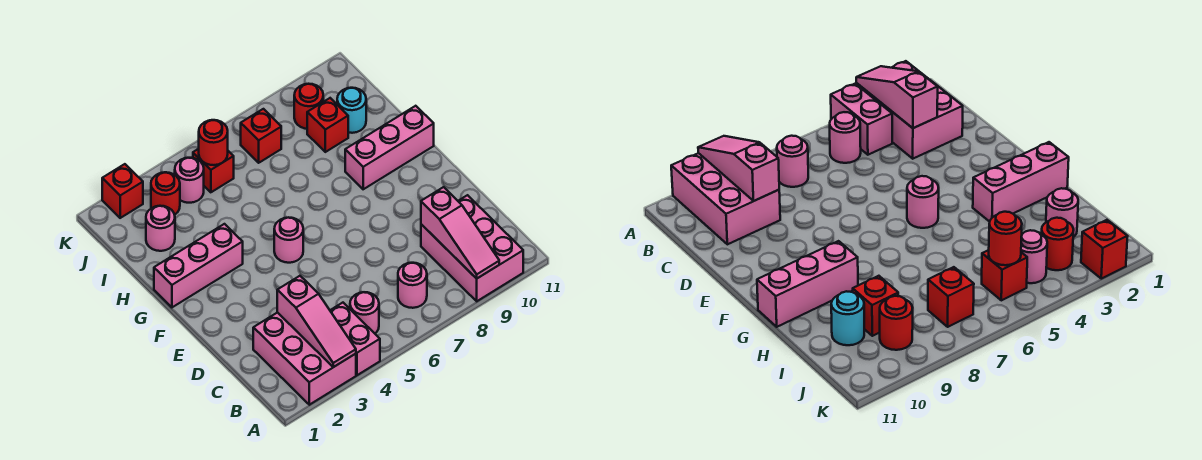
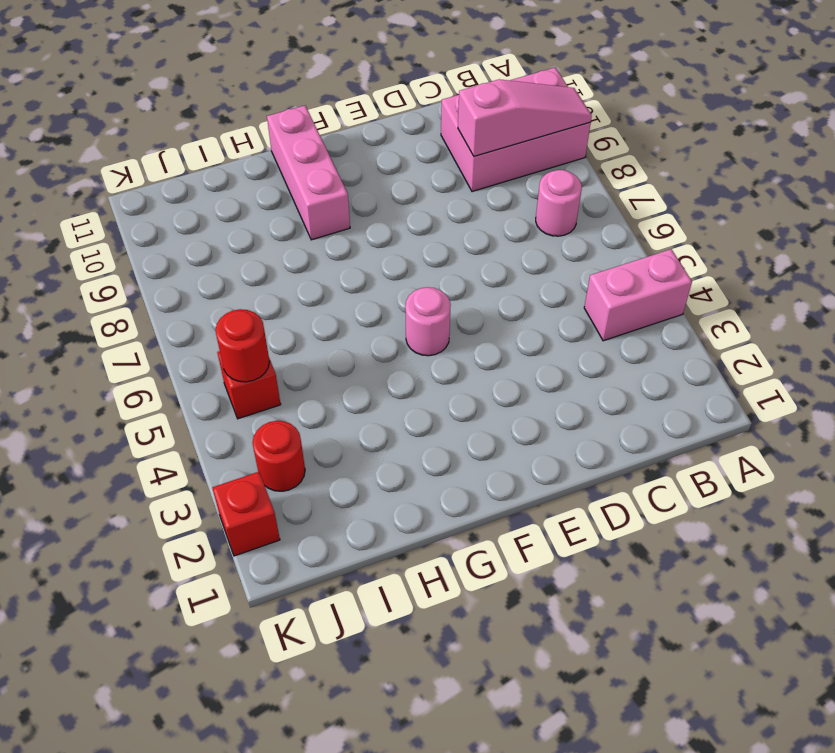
none -> pink 2x3 brick [253,312,356,405]
none -> pink 1x1 round brick [350,292,379,333]
none -> pink 1x3 brick [154,224,243,307]

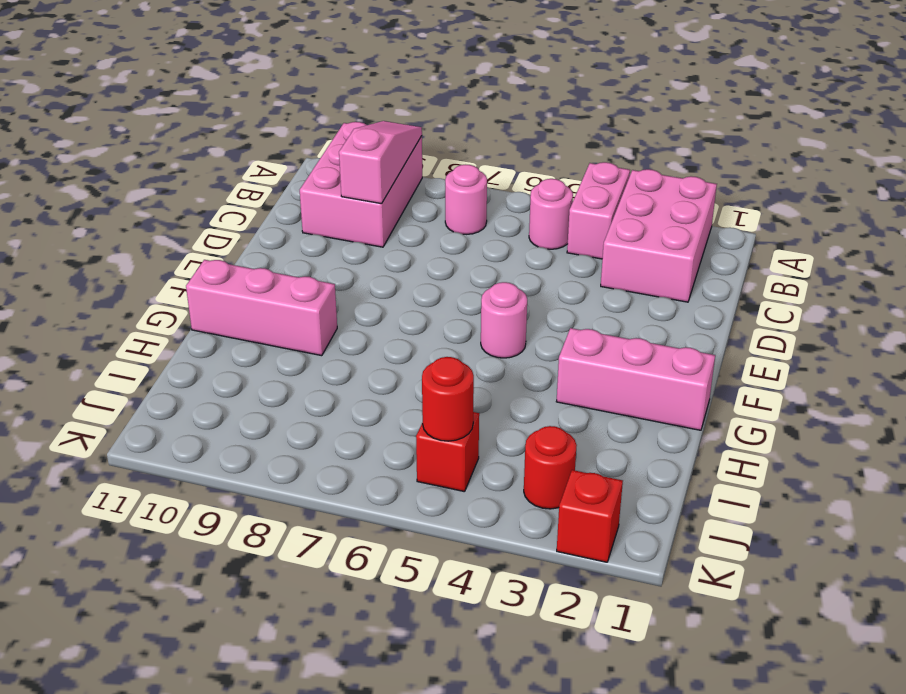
none -> pink 1x1 round brick [146,206,175,251]
none -> red 1x1 brick [307,98,348,152]
none -> cyan 1x1 round brick [337,88,366,133]

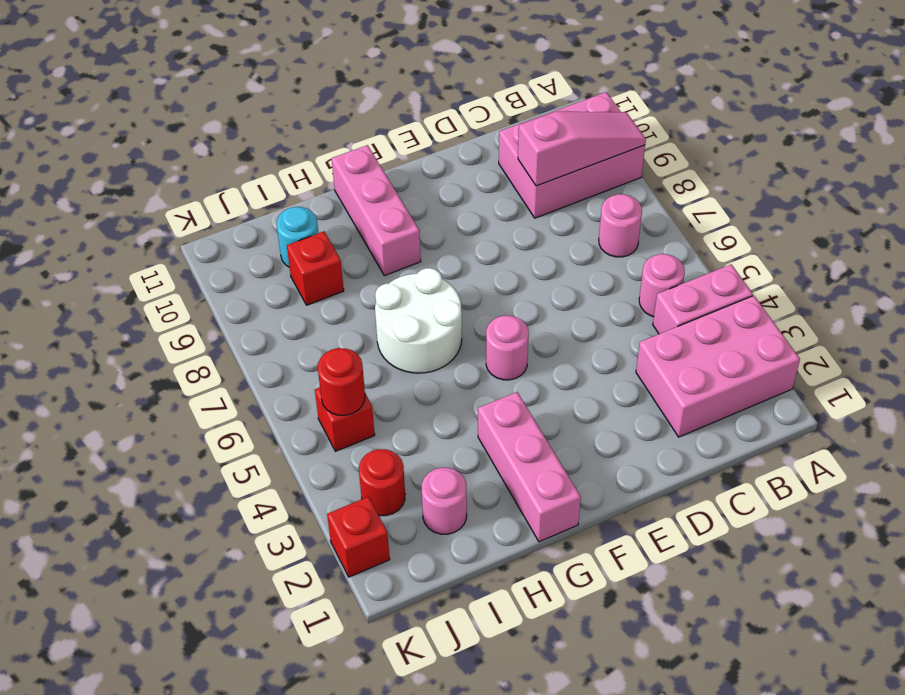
white 2x2 round brick [375,268,462,373] -> none
none -> pink 1x1 round brick [175,158,204,203]
none -> red 1x1 brick [241,109,281,163]
none -> red 1x1 round brick [294,84,323,129]

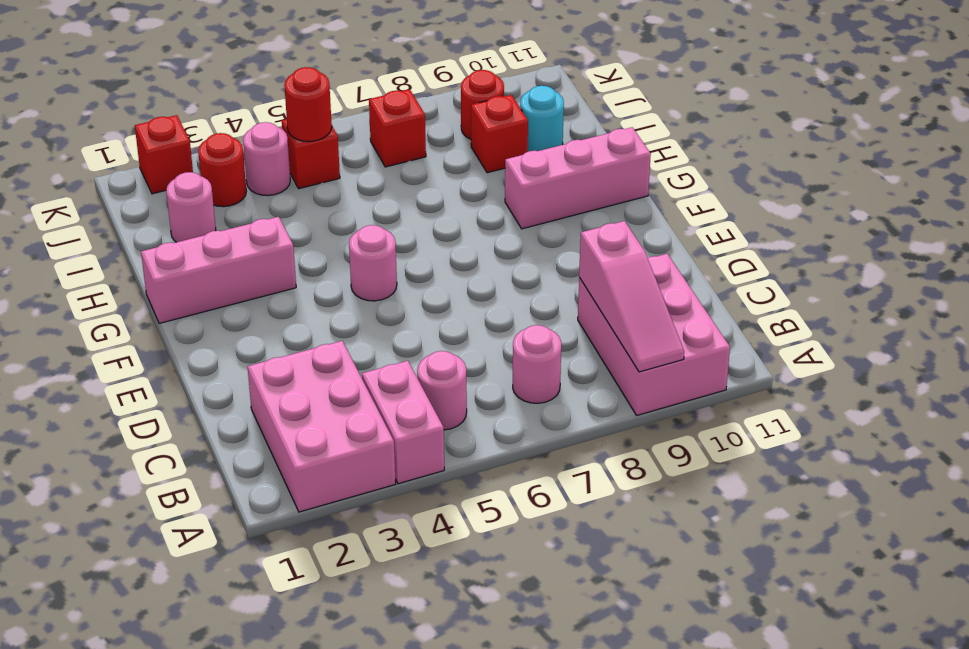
none -> pink 1x3 slope [277,276,356,367]

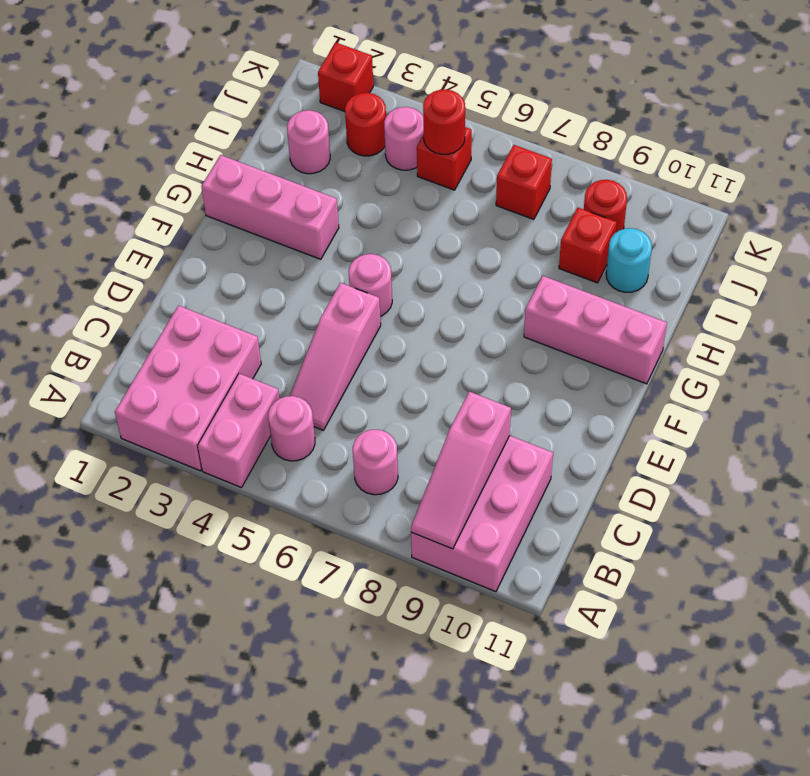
pink 1x3 slope [290,283,381,430] -> pink 1x3 slope moved to [277,276,356,367]

